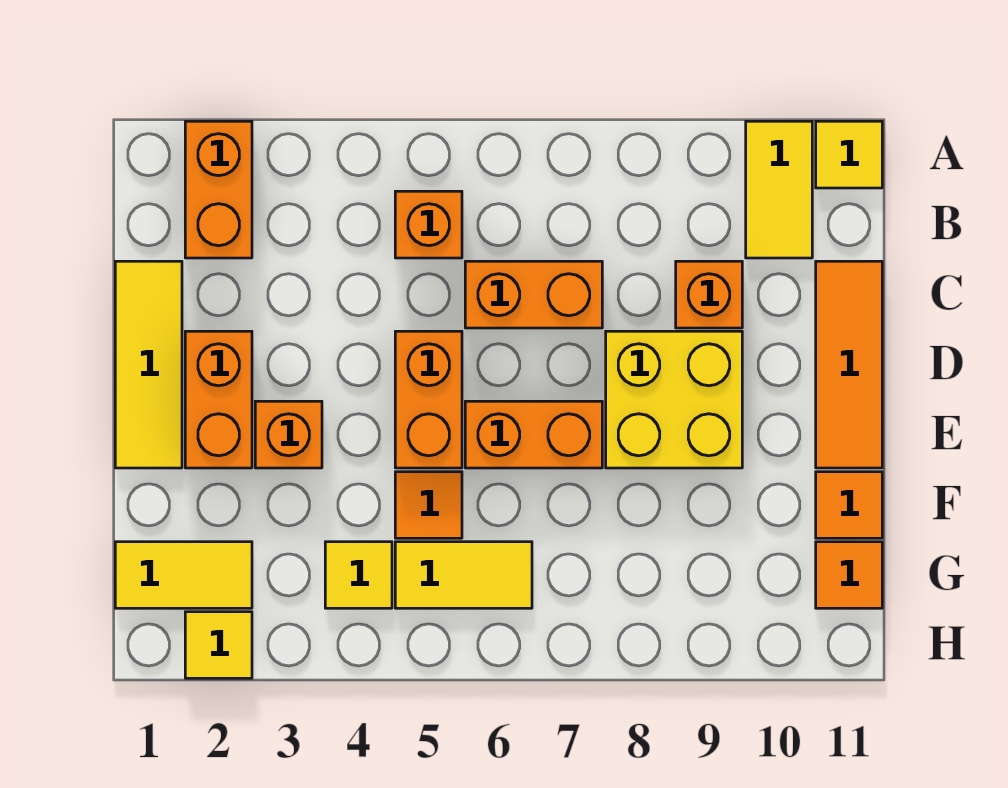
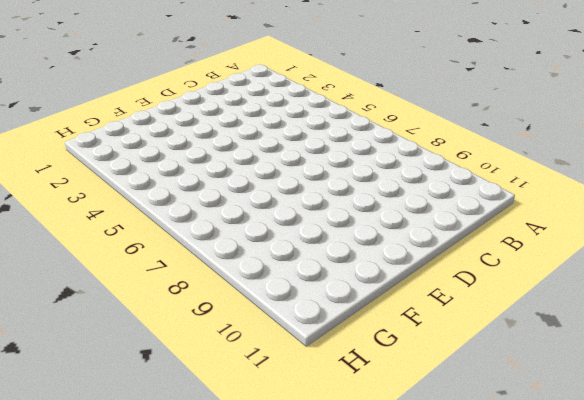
none -> orange 1x2 brick [185,121,252,258]
none -> yellow 1x2 tile [746,121,812,258]
none -> yellow 1x1 tile [816,121,882,188]

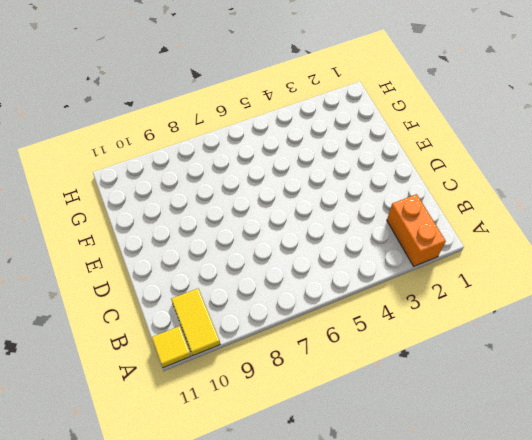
none -> orange 1x1 brick [395,191,462,258]
none -> yellow 1x3 tile [115,261,182,468]
none -> orange 1x2 brick [465,261,602,328]

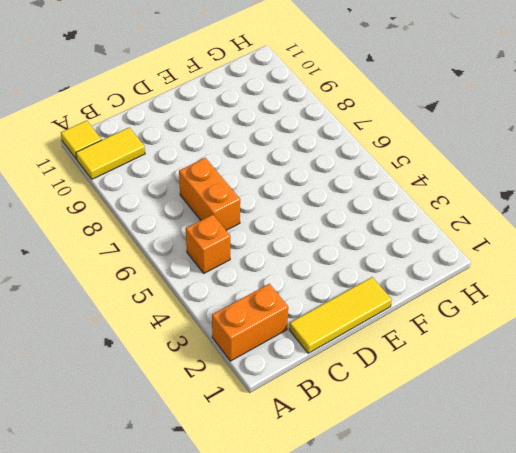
none -> orange 1x1 brick [676,261,742,328]
none -> orange 1x3 tile [816,261,882,468]
none -> orange 1x2 brick [185,331,252,468]

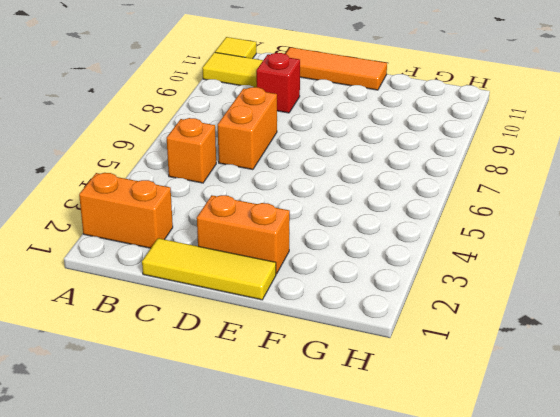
red 1x1 brick [256,53,300,113] -> orange 1x1 brick [676,261,742,328]
none -> orange 1x2 brick [395,331,462,468]
none -> yellow 2x2 brick [606,331,742,468]
none -> orange 1x1 brick [255,401,322,468]

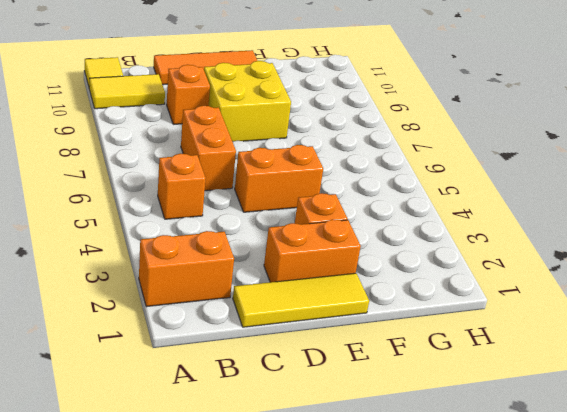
none -> orange 1x2 brick [465,401,602,468]
none -> orange 1x1 tile [395,472,462,538]
none -> orange 1x1 tile [816,472,882,538]

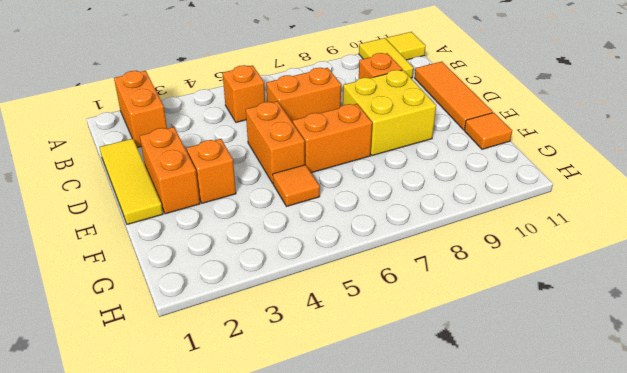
none -> yellow 1x2 tile [115,542,252,608]
none -> yellow 1x1 tile [325,542,392,608]
none -> yellow 1x2 tile [395,542,532,608]

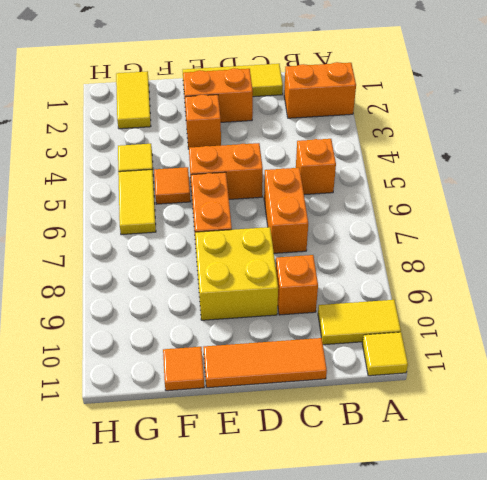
none -> orange 1x1 tile [816,542,882,608]
none -> yellow 1x1 tile [185,612,252,678]

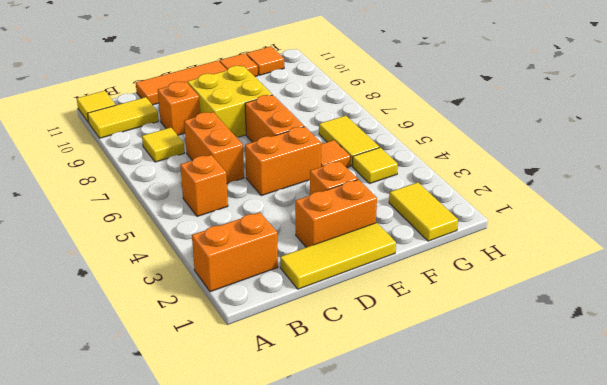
yellow 1x1 tile [142,127,184,162] -> yellow 1x1 tile moved to [185,612,252,678]

